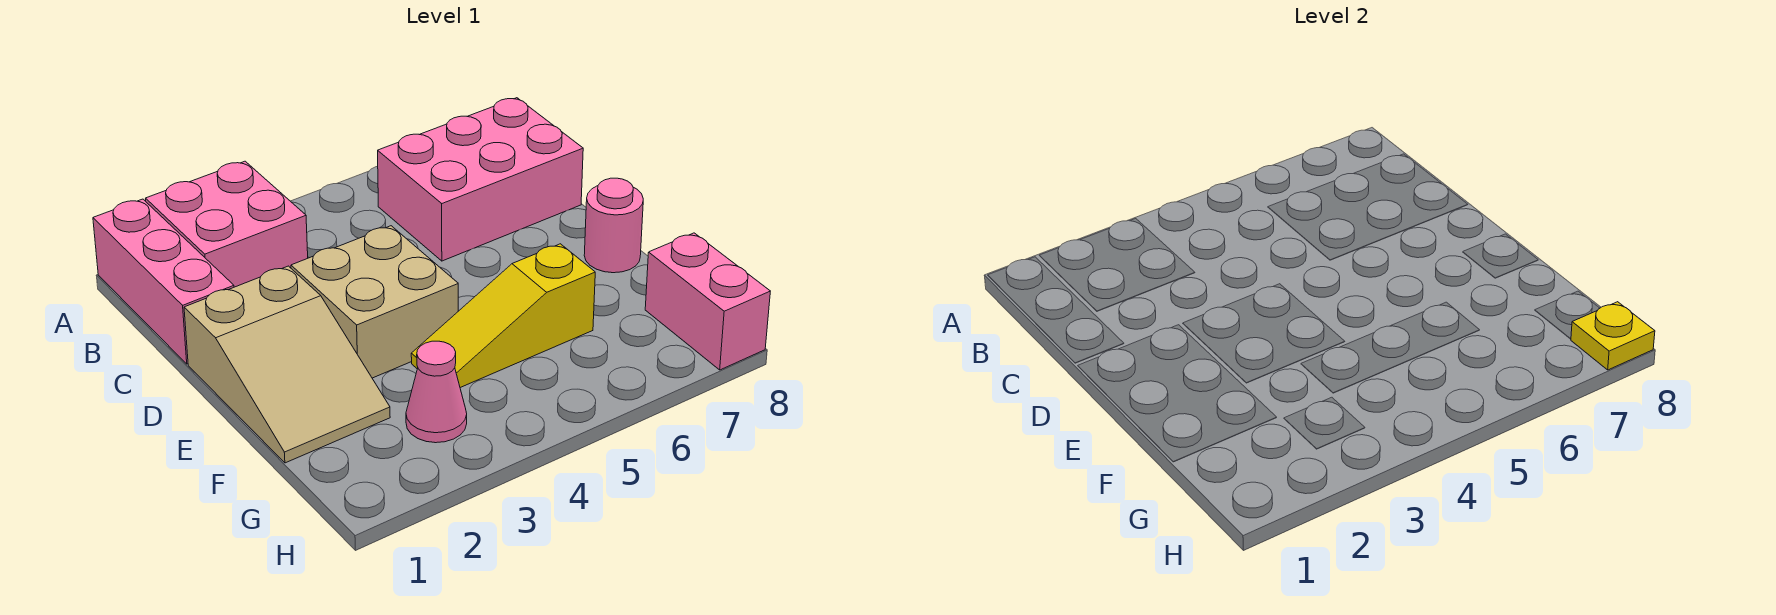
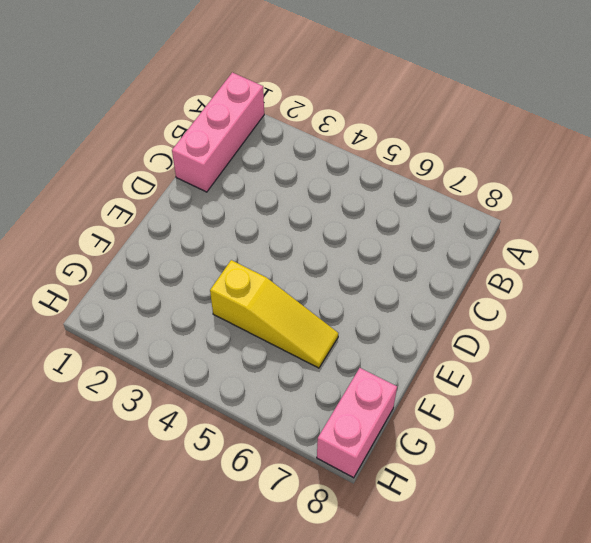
yellow 1x3 slope [210,260,338,368] -> yellow 1x3 slope turned to [411,244,595,388]
none -> pink 2x2 brick [146,161,308,287]
none -> pink 2x3 brick [378,98,583,261]

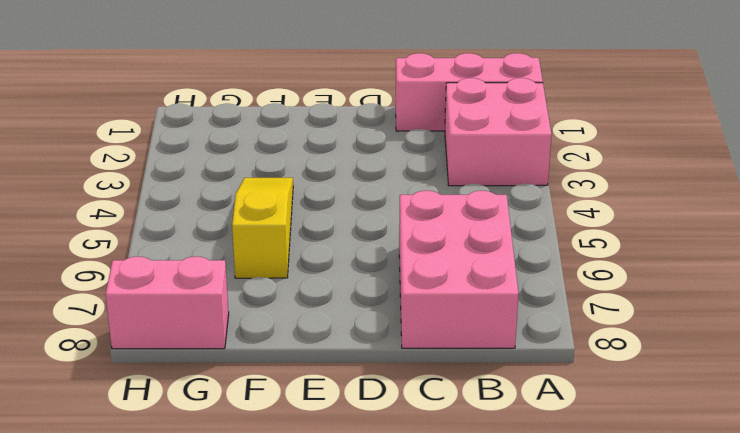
none -> tan 2x3 slope [184,266,390,463]
none -> tan 2x2 brick [291,226,458,378]

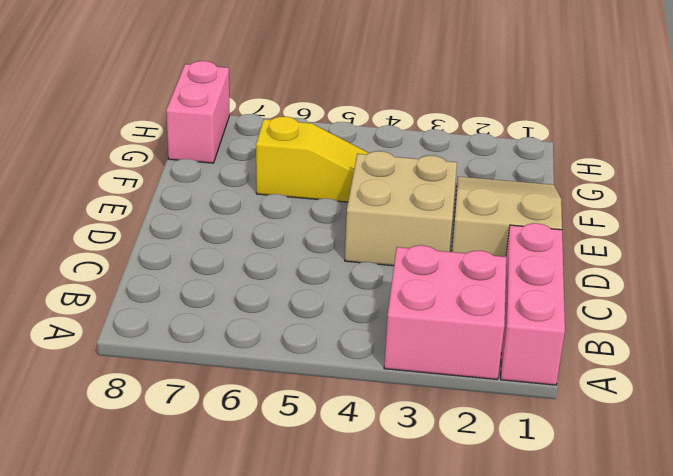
none -> pink 2x3 brick [378,98,583,261]
none -> pink 1x1 round brick [584,178,643,273]

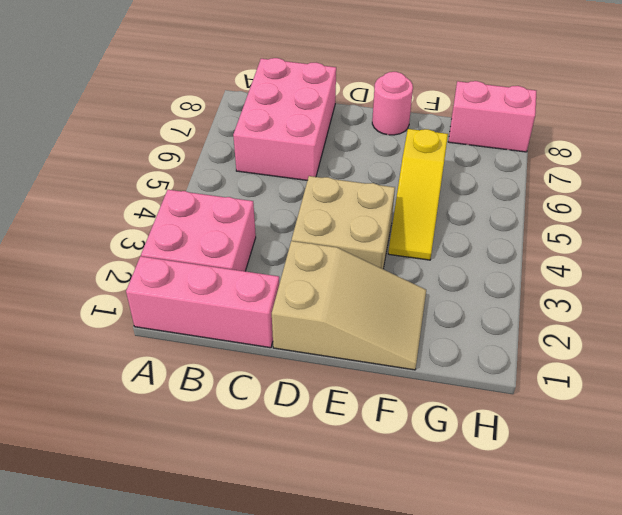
none -> pink 1x1 cone [406,341,467,443]
none -> yellow 1x1 plate [1571,302,1655,370]

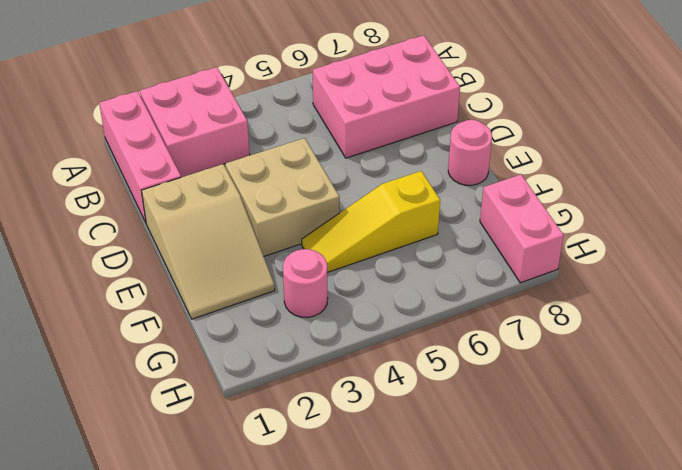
pink 1x1 round brick [283,249,328,318] -> pink 1x1 cone [406,341,467,443]
none -> yellow 1x1 plate [1571,302,1655,370]

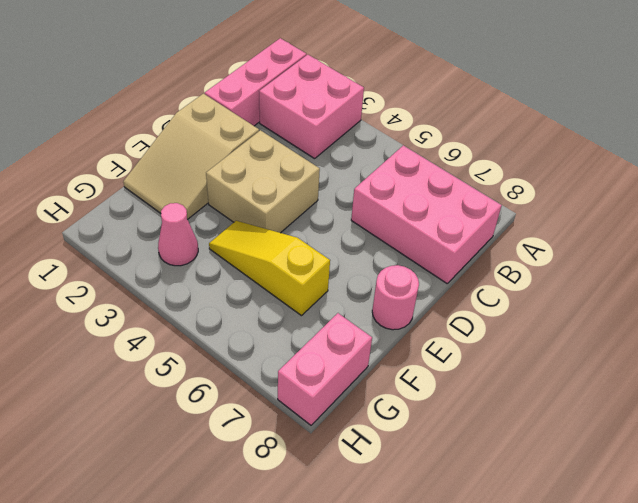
none -> yellow 1x1 plate [1571,302,1655,370]

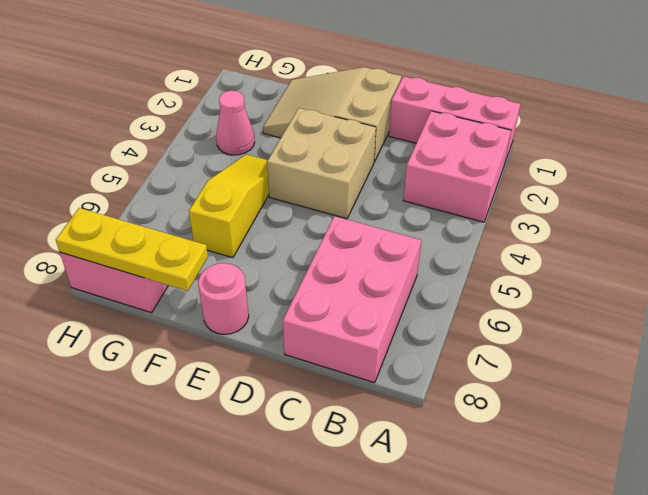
yellow 1x3 plate [56,208,208,291] -> yellow 1x1 plate [1571,302,1655,370]

